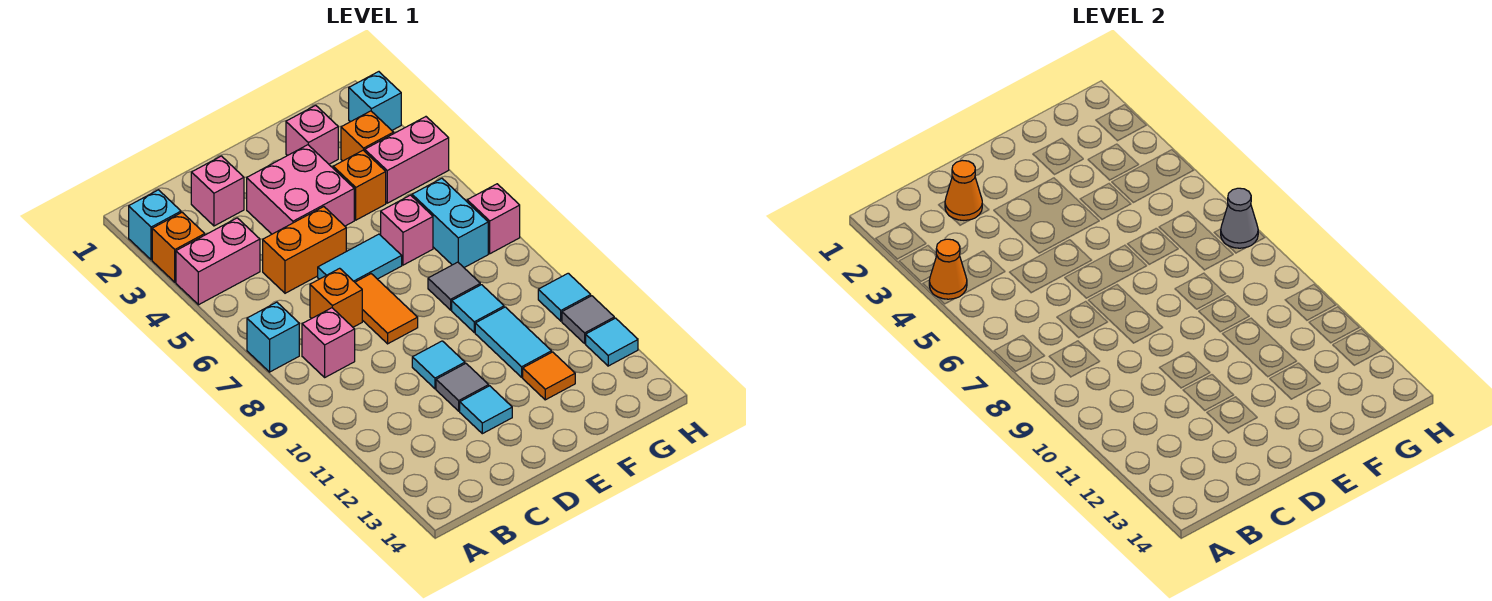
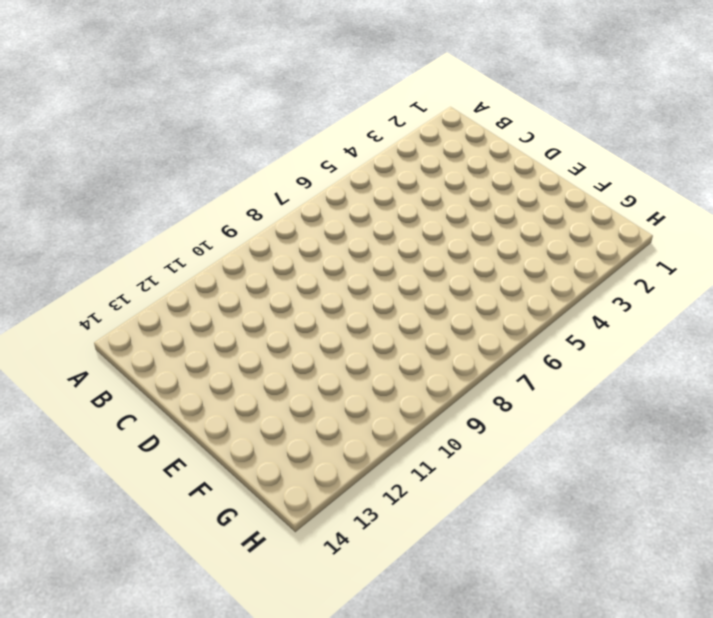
none -> cyan 1x1 brick [129,190,181,260]
none -> orange 1x1 brick [152,213,205,282]
none -> pink 1x2 brick [176,218,260,305]
none -> cyan 1x1 brick [247,302,299,372]

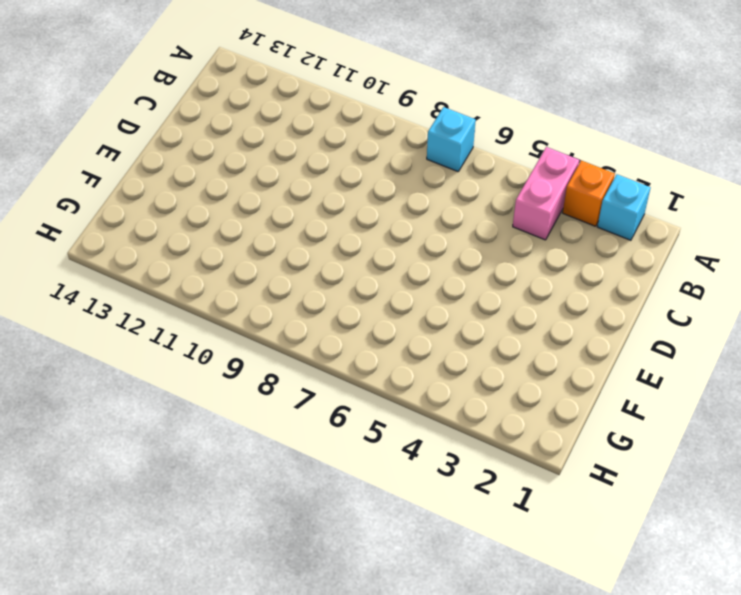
none -> pink 1x1 brick [302,308,355,377]
none -> pink 1x1 brick [191,156,244,226]
none -> orange 1x2 brick [263,207,346,293]
none -> orange 1x1 brick [310,268,362,327]

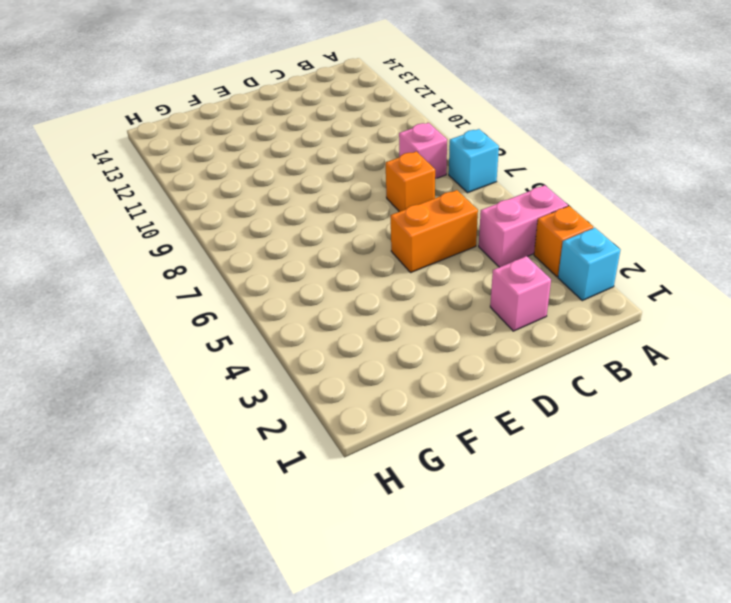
none -> pink 2x2 brick [247,145,354,234]
none -> cyan 1x2 tile [318,234,402,282]
none -> orange 1x2 tile [355,274,418,344]
none -> cyan 1x1 tile [412,341,465,389]

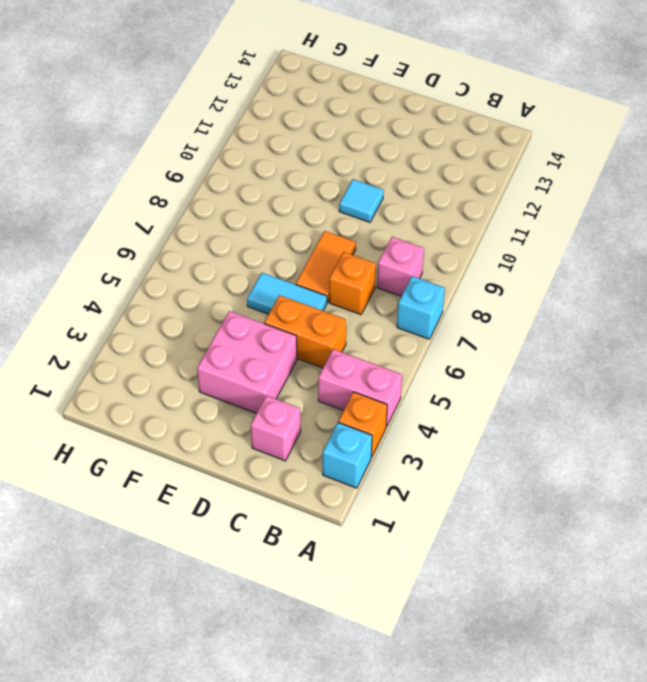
none -> grey 1x1 tile [436,364,489,411]
none -> cyan 1x1 tile [460,386,512,434]
none -> pink 1x1 brick [286,105,338,164]
none -> orange 1x1 brick [333,150,386,220]

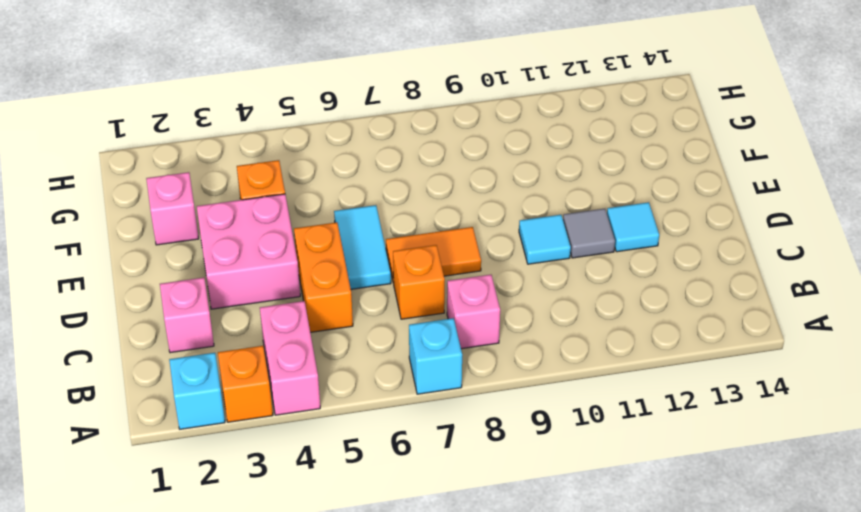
none -> pink 1x1 brick [381,195,433,265]
none -> grey 1x1 tile [428,262,480,310]
none -> cyan 1x1 tile [452,285,504,332]
none -> cyan 1x2 tile [475,307,552,377]

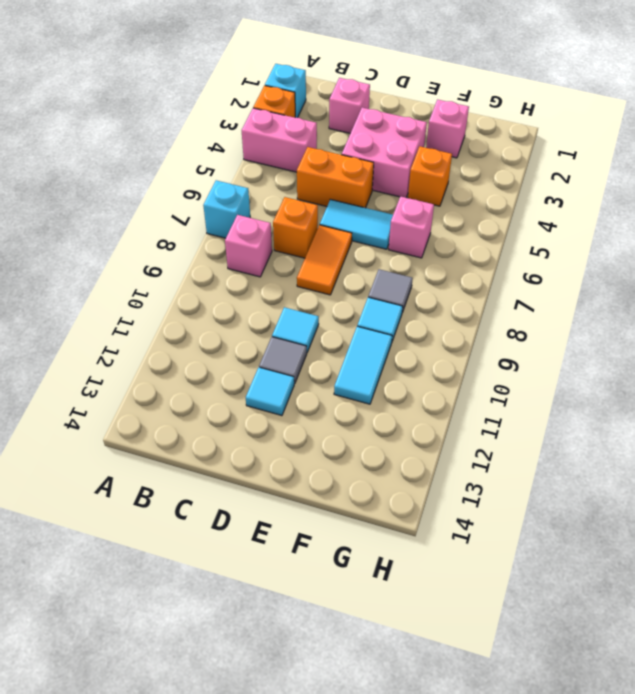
none -> orange 1x1 tile [523,352,575,400]
none -> orange 1x1 brick [341,111,394,161]
none -> pink 1x2 brick [365,117,449,203]
none -> cyan 1x2 brick [412,178,488,268]

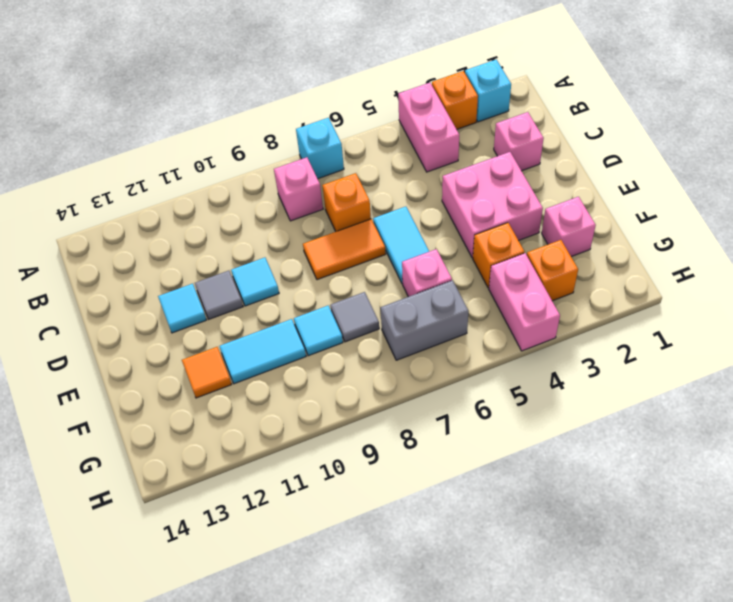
grey 1x2 brick [380,280,469,360] -> cyan 1x2 brick [412,178,488,268]
none -> orange 1x2 brick [263,207,346,293]
none -> cyan 1x1 brick [349,72,401,130]
none -> pink 1x1 brick [467,184,520,254]
none -> cyan 1x1 tile [538,273,591,321]

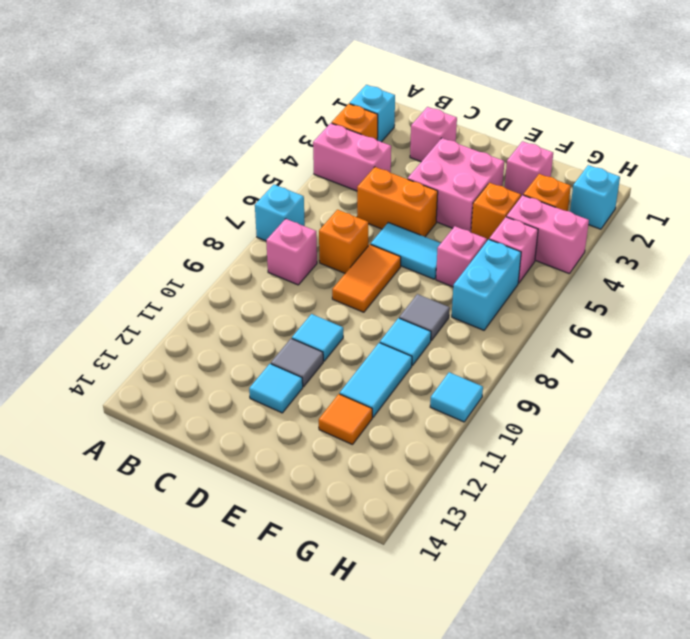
pink 1x1 brick [489,217,538,283] -> pink 1x1 brick moved to [467,184,520,254]
none -> grey 1x1 tile [562,296,614,343]
none -> cyan 1x1 tile [586,318,638,366]
none -> orange 1x1 cone [929,239,967,299]
none -> orange 1x1 cone [945,160,982,220]

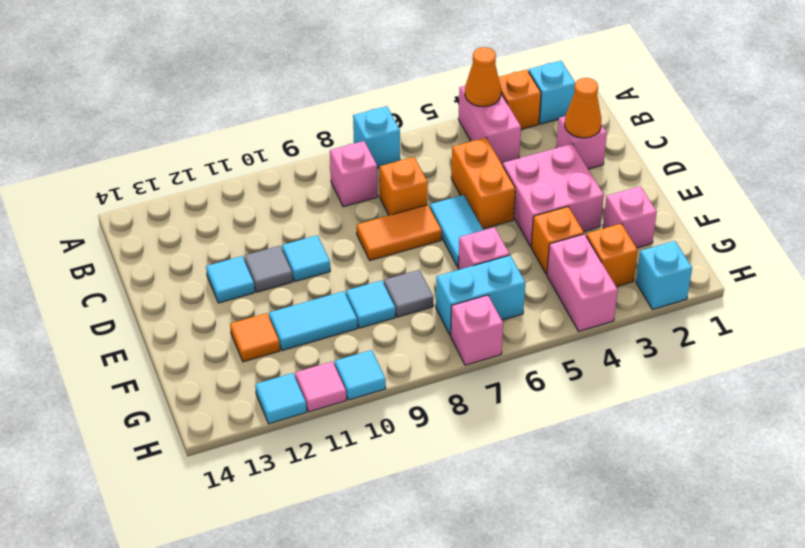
pink 1x1 tile [295,362,346,412] -> grey 1x1 tile [562,296,614,343]
none -> grey 1x1 cone [1221,188,1258,248]

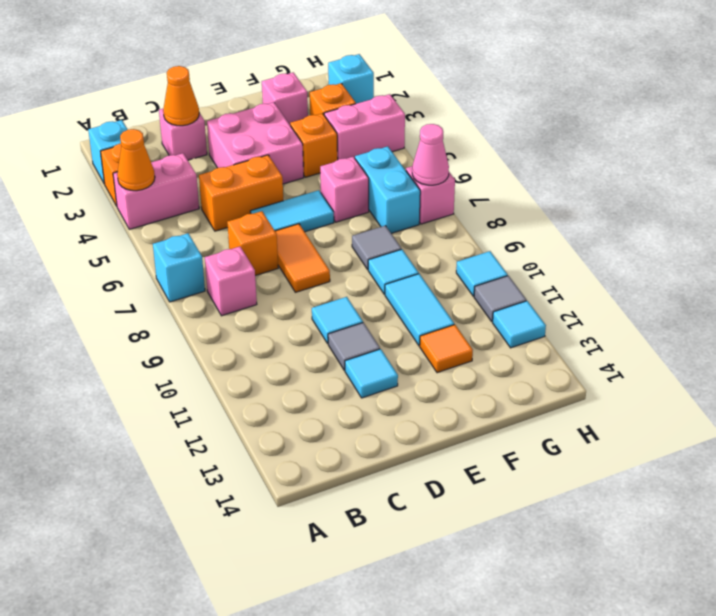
pink 1x1 cone [412,124,449,185] -> grey 1x1 cone [1221,188,1258,248]

